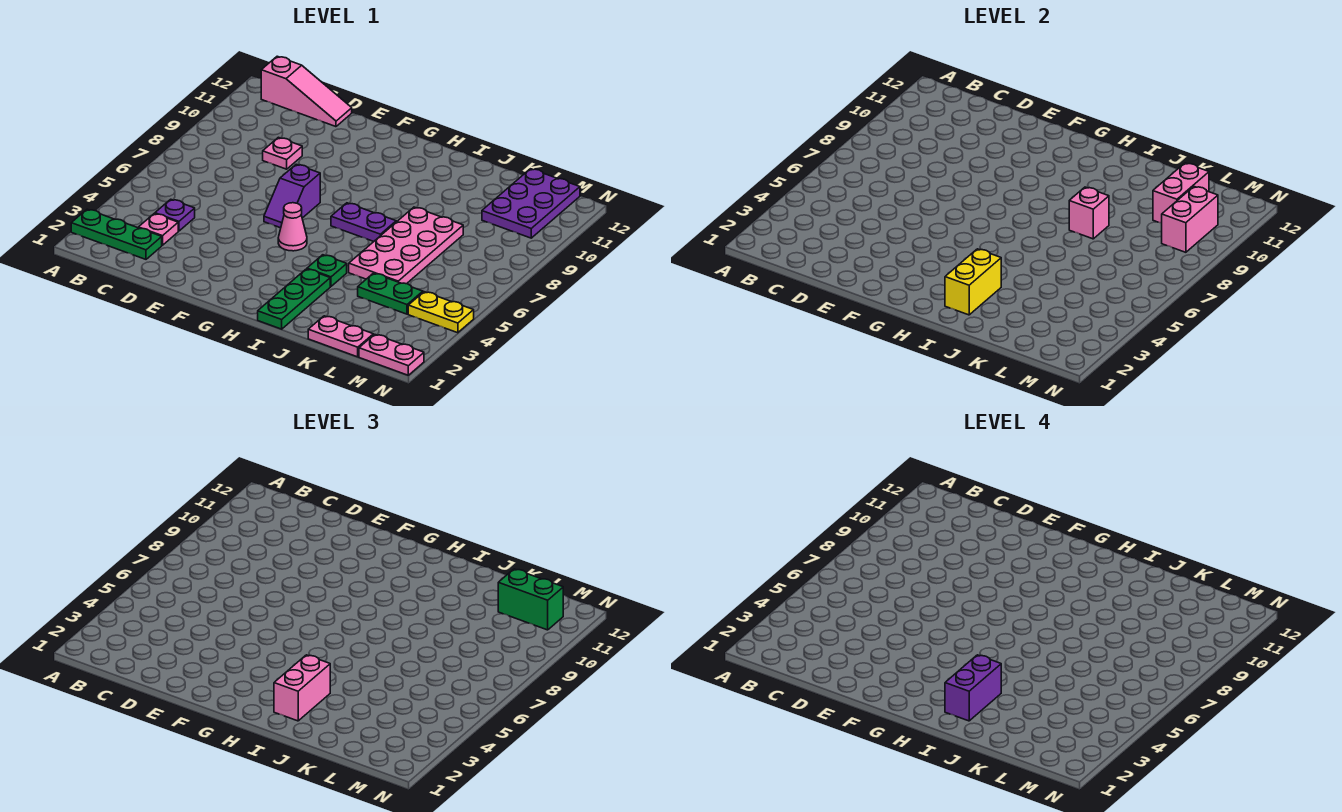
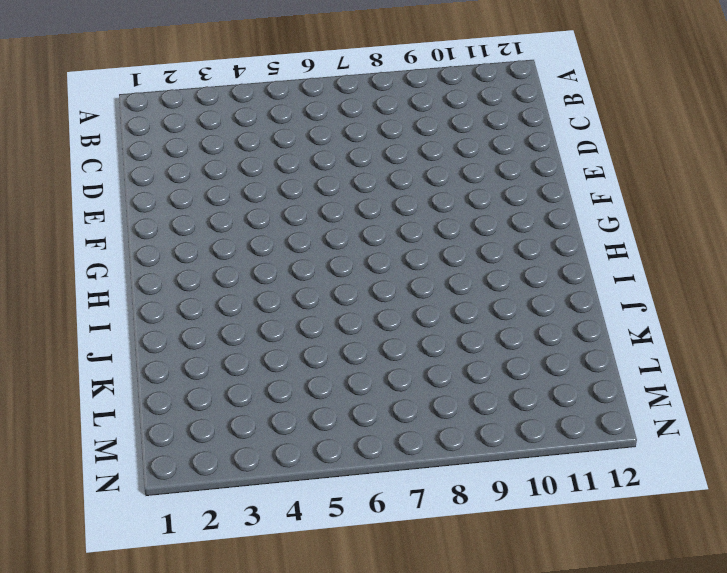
none -> green 1x3 plate [71,209,162,259]
none -> pink 1x3 slope [261,56,352,127]
none -> pink 1x1 plate [138,214,178,245]

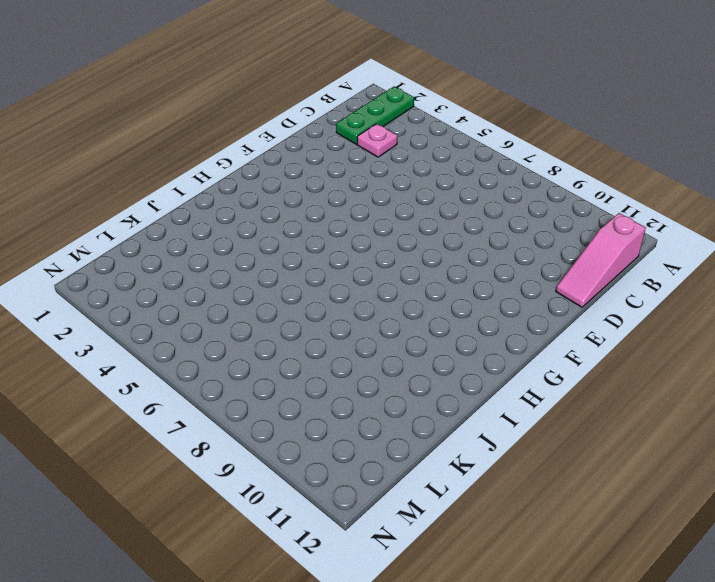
none -> purple 1x1 plate [155,199,195,231]
none -> pink 1x1 plate [263,137,302,169]
none -> purple 1x2 slope [264,164,320,228]

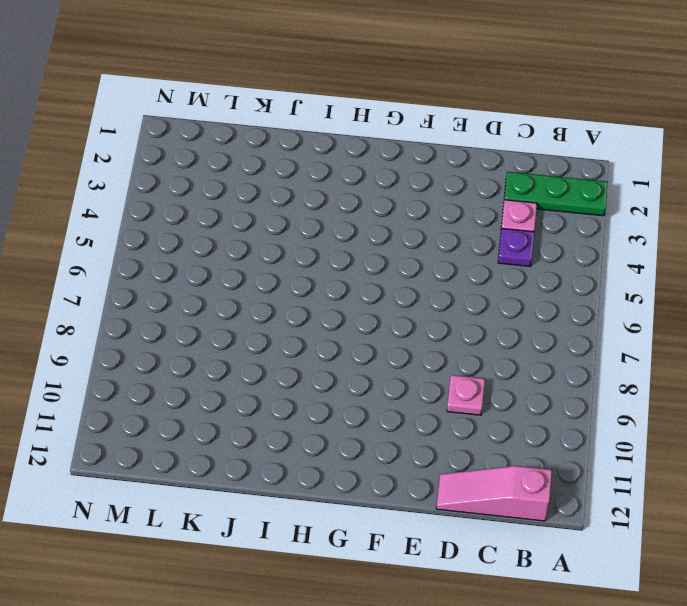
none -> purple 1x2 slope [264,164,320,228]
none -> pink 1x1 cone [278,203,307,251]
none -> purple 1x2 plate [331,203,396,241]

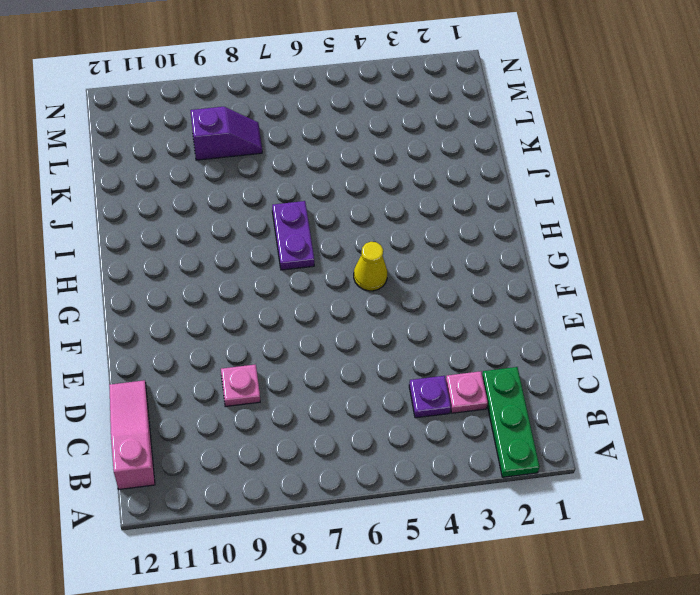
yellow 1x1 cone [354,242,387,291] -> pink 1x1 cone [278,203,307,251]
purple 1x2 slope [190,107,262,160] -> purple 1x2 slope moved to [264,164,320,228]
none -> green 1x3 plate [258,269,330,329]
none -> green 1x1 plate [307,255,347,286]
none -> pink 2x4 plate [349,207,463,284]

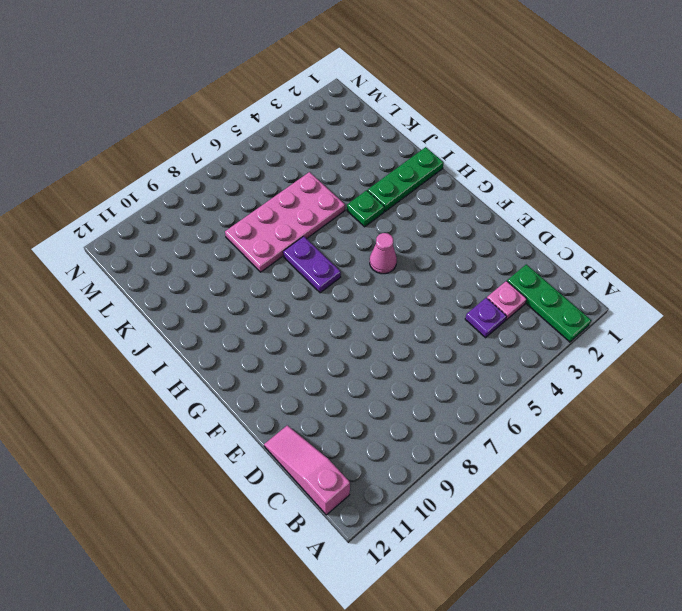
none -> pink 1x1 plate [263,137,302,169]
none -> purple 1x2 slope [264,164,320,228]
none -> pink 1x2 plate [308,316,373,357]

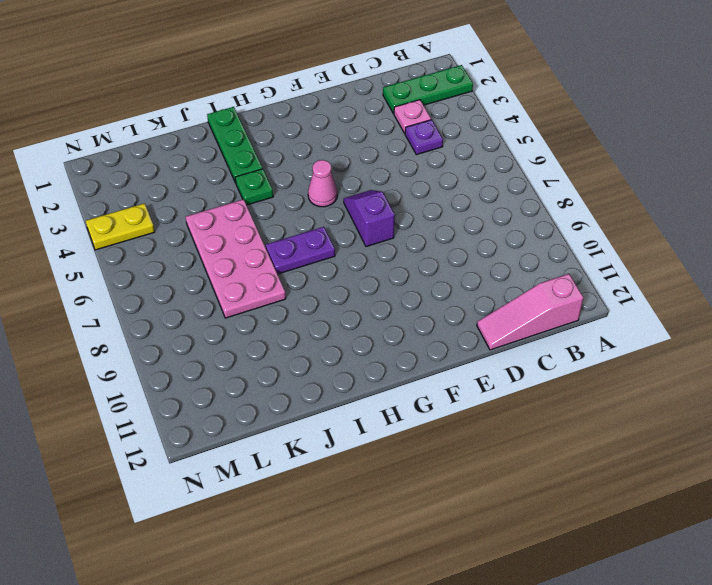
none -> pink 1x1 plate [263,137,302,169]
none -> pink 1x2 plate [308,316,373,357]
none -> green 1x2 plate [358,273,423,314]

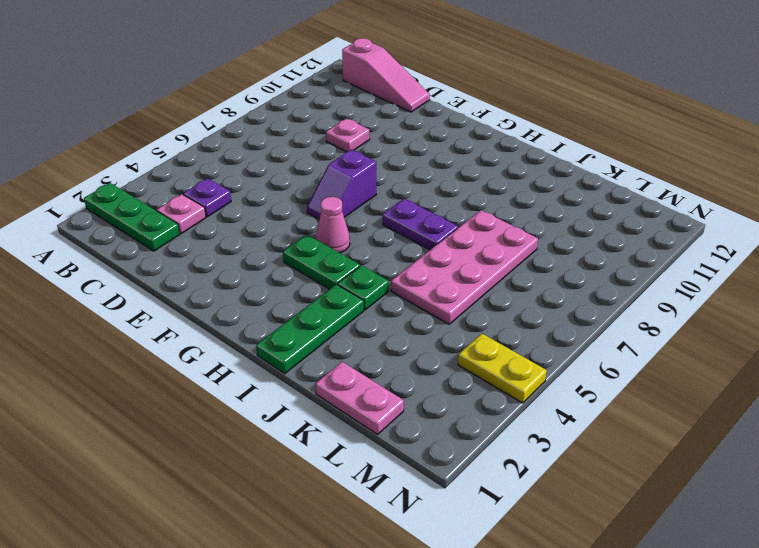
green 1x2 plate [283,235,360,289] -> green 1x2 plate moved to [358,273,423,314]
none -> purple 2x3 plate [482,169,580,238]
none -> pink 1x2 plate [359,334,424,375]
none -> yellow 1x2 brick [945,249,1001,315]

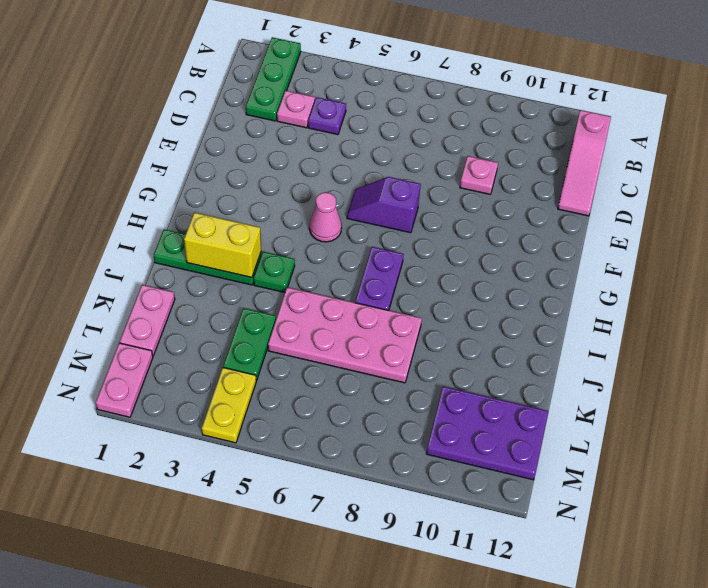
none -> pink 1x1 brick [1069,187,1109,239]
none -> pink 1x2 brick [1153,163,1209,223]
none -> pink 1x2 brick [1162,187,1218,252]

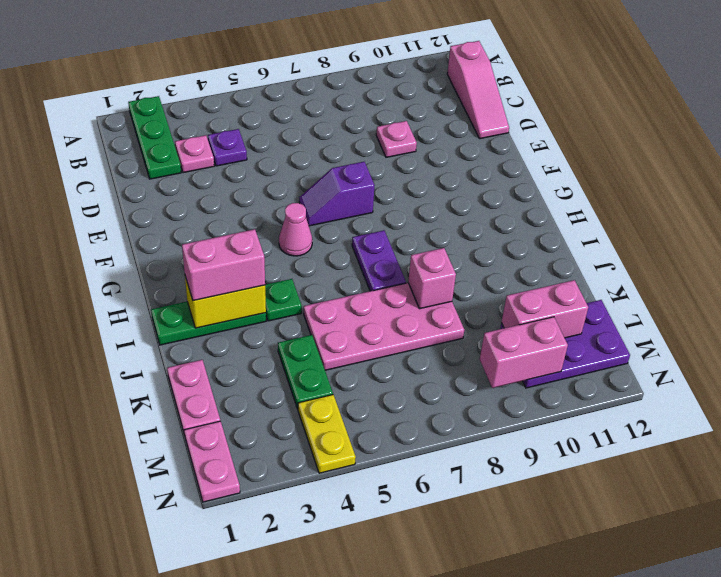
none -> green 1x2 brick [498,569,563,630]
none -> purple 1x2 brick [945,655,1001,721]

